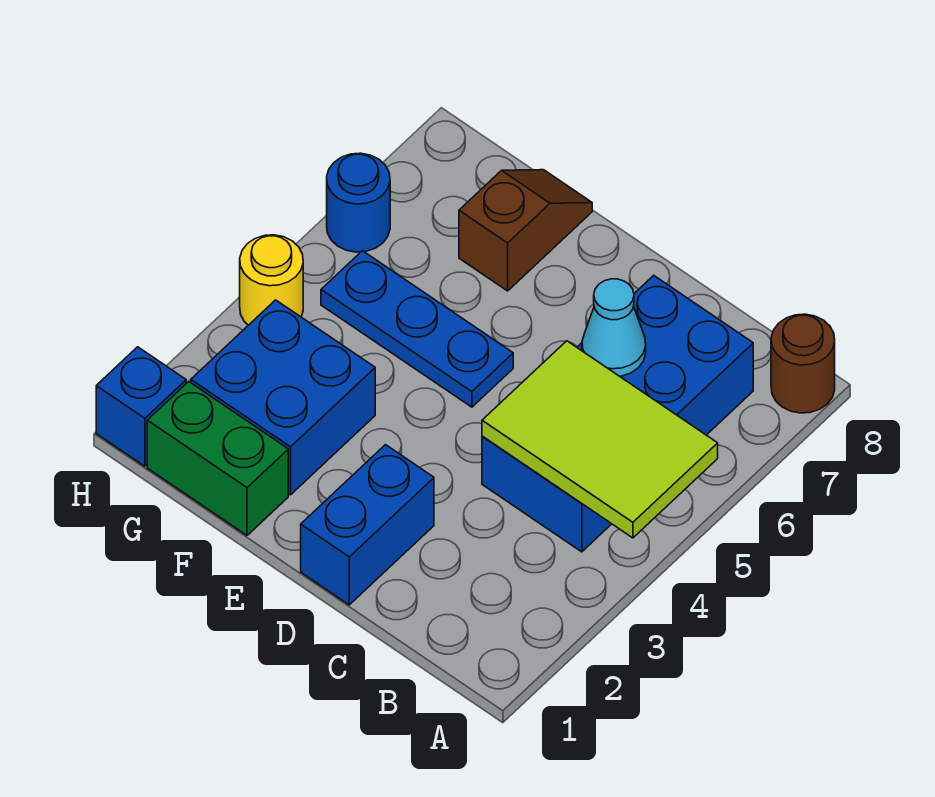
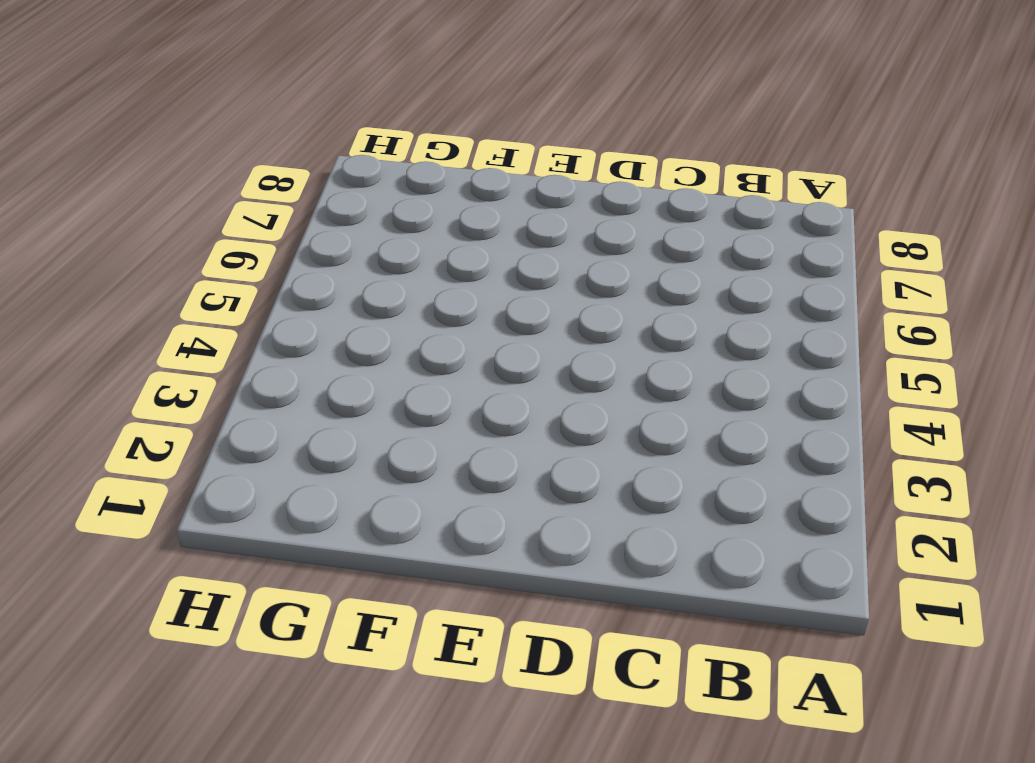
none -> brown 1x1 round brick [771,314,835,413]
none -> blue 2x4 brick [482,275,753,552]
none -> blue 1x2 brick [301,445,434,605]

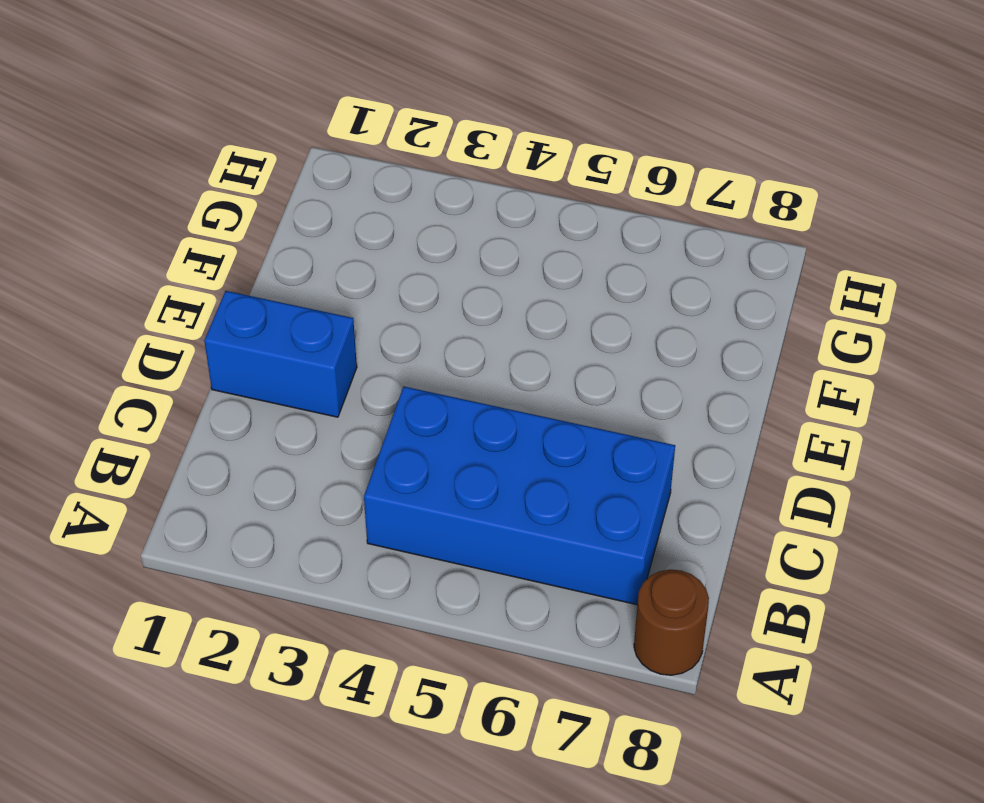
none -> blue 1x3 plate [321,251,513,407]
none -> green 1x2 brick [147,382,288,535]
none -> blue 2x2 brick [191,300,375,495]

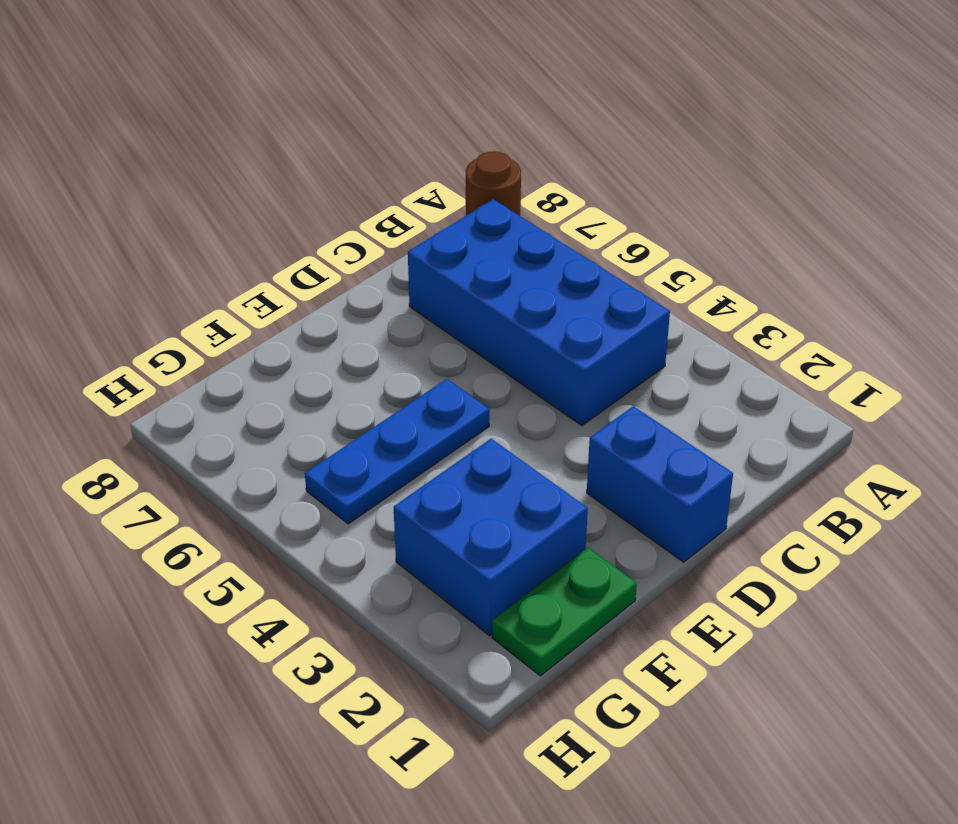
green 1x2 plate [492,548,637,676] -> green 1x2 brick [147,382,288,535]
none -> brown 1x2 slope [459,170,592,291]
none -> blue 1x1 brick [96,347,186,466]
none -> yellow 1x1 round brick [240,235,303,325]

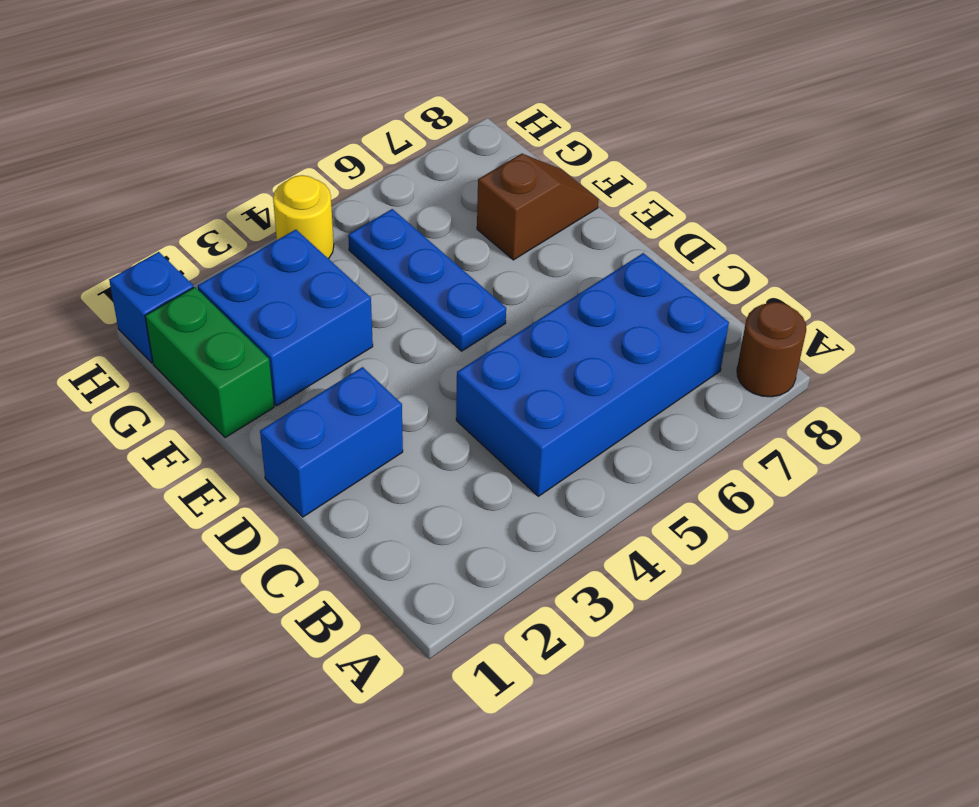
none -> blue 1x1 round brick [327,153,390,252]
none -> lime 2x3 tile [482,341,718,538]
none -> cyan 1x1 cone [582,279,646,376]

